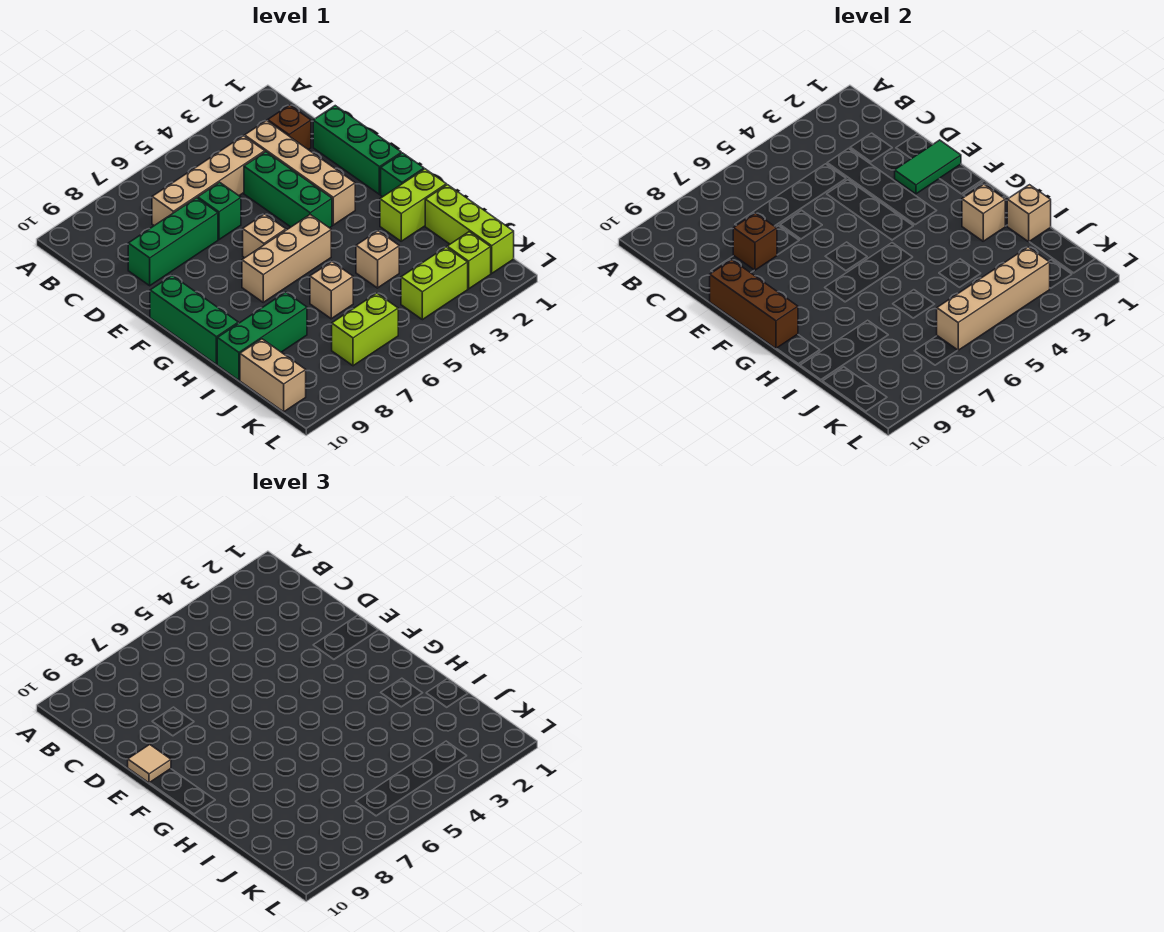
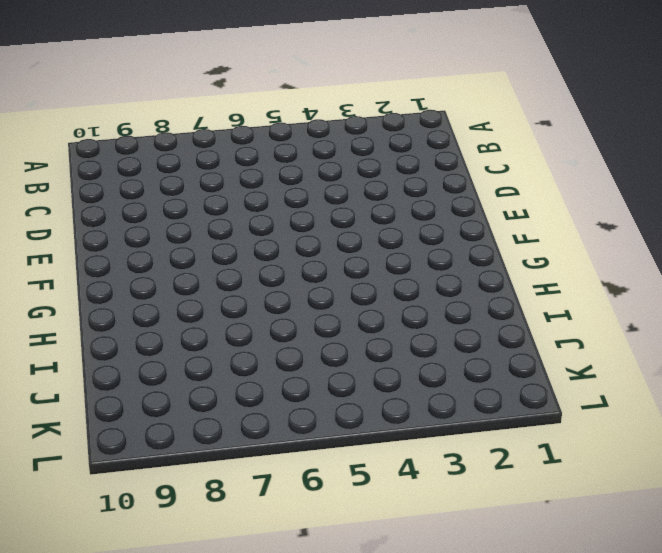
none -> brown 1x1 brick [268,105,311,150]
none -> tan 1x4 brick [245,120,355,225]
none -> tan 1x4 brick [152,136,265,226]

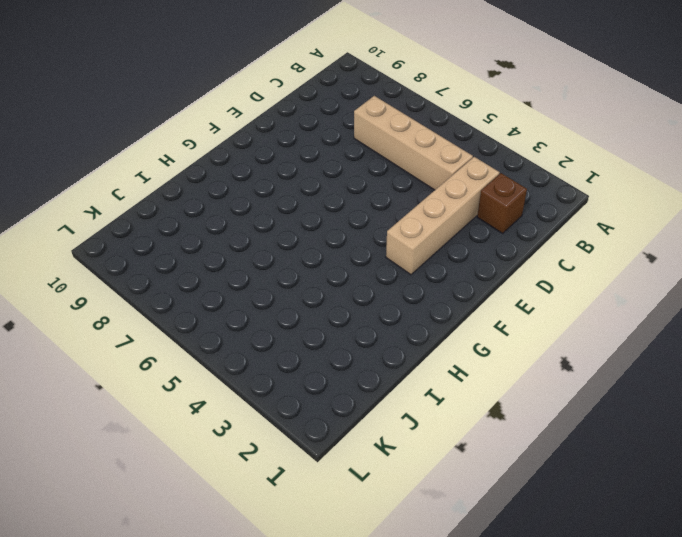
none -> green 1x3 brick [313,106,401,194]
none -> green 1x3 brick [244,152,332,228]
none -> green 1x1 brick [198,182,241,240]

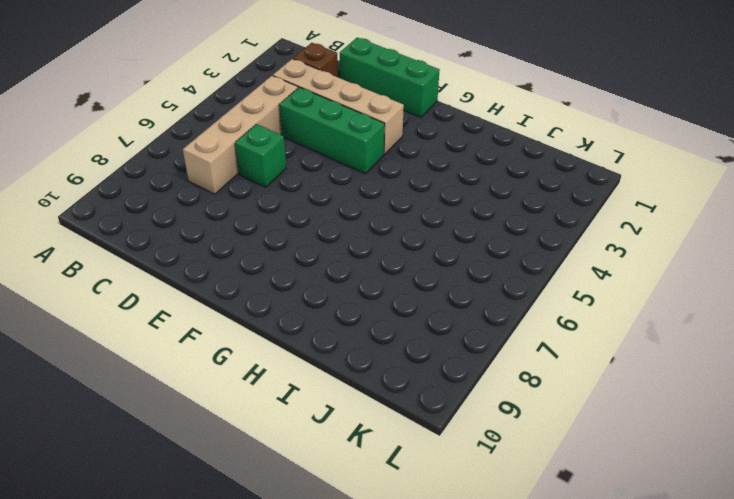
none -> green 1x3 brick [128,198,218,286]
none -> tan 1x1 brick [243,214,286,258]
none -> green 1x3 brick [150,276,238,364]

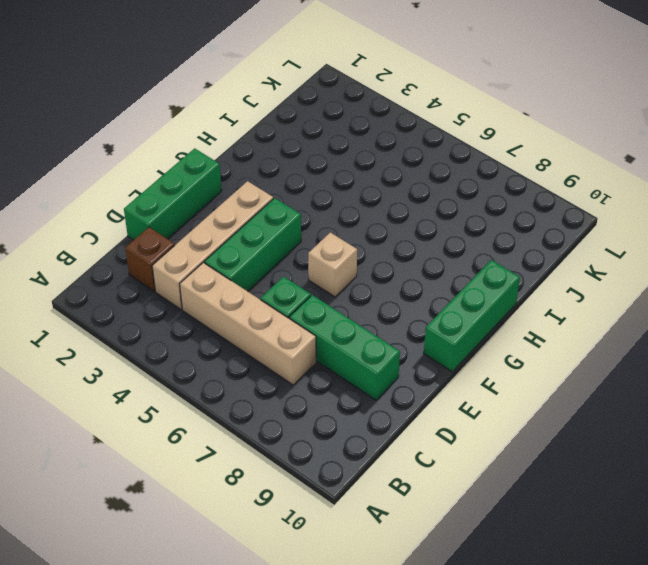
none -> green 1x1 brick [381,153,424,197]
none -> tan 1x3 brick [242,215,331,302]
none -> lime 1x2 brick [380,169,446,241]

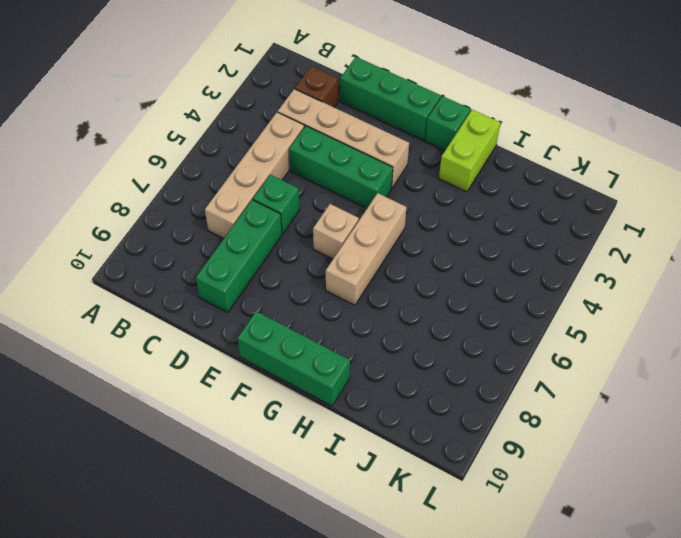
none -> lime 1x3 brick [425,185,514,273]
none -> tan 1x1 brick [356,231,399,288]
none -> tan 1x1 brick [310,262,353,319]

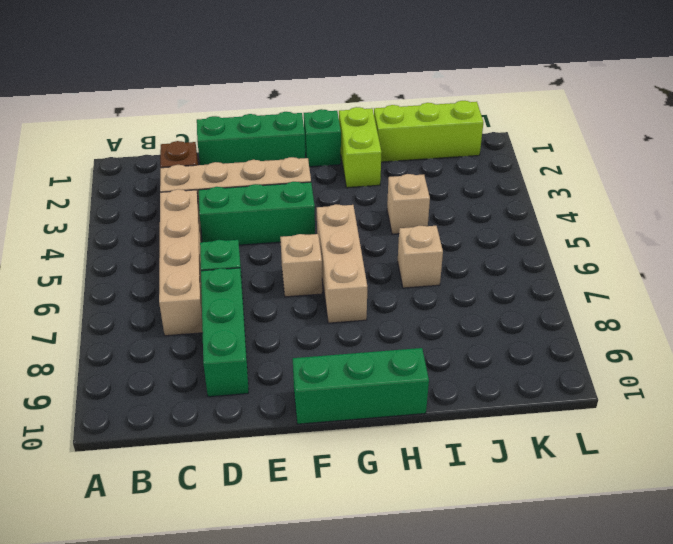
none -> green 1x3 brick [217,292,307,380]
none -> tan 1x2 brick [240,339,306,412]
none -> lime 1x1 brick [447,232,491,289]

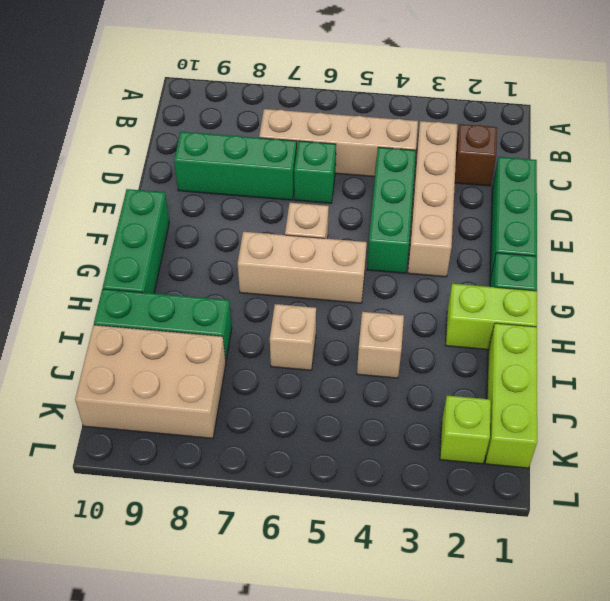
tan 2x3 brick [75,325,226,438] -> tan 1x2 brick [240,339,306,412]
none -> lime 1x2 brick [401,247,468,320]
none -> lime 1x2 brick [332,293,398,366]
none -> brown 1x1 brick [733,213,777,270]

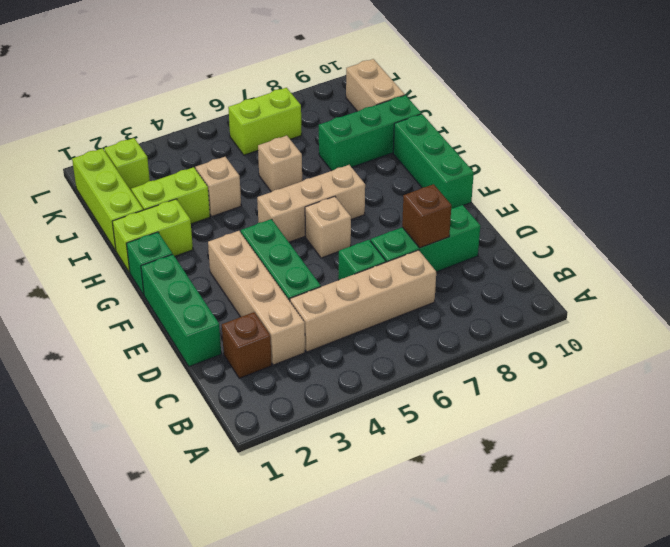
lime 1x2 brick [131,167,210,224] -> lime 1x2 brick moved to [401,247,468,320]
none -> green 1x2 tile [895,140,961,194]
none -> brown 1x3 brick [710,260,798,349]
none -> tan 1x1 brick [962,184,1005,241]

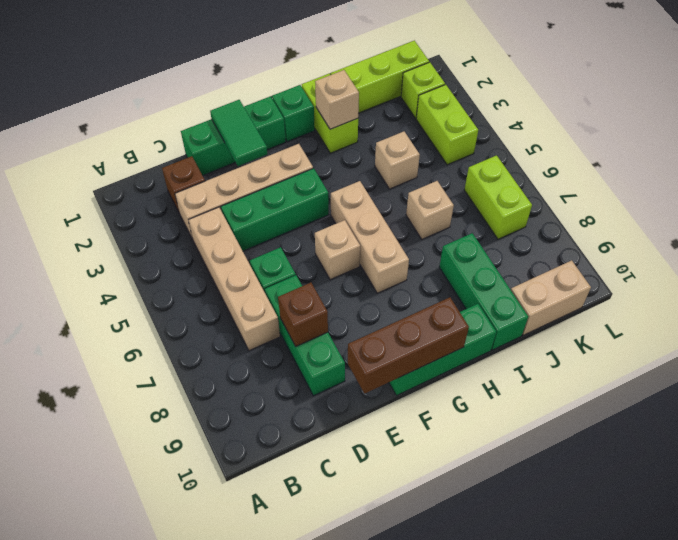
none -> tan 1x1 brick [1007,185,1051,242]
none -> tan 1x4 brick [937,247,1050,350]
none -> tan 1x1 tile [128,744,171,783]

